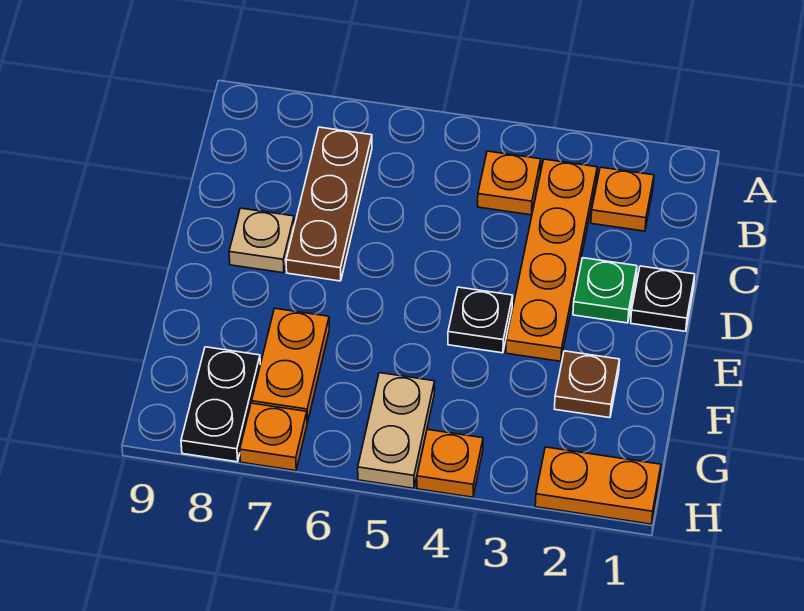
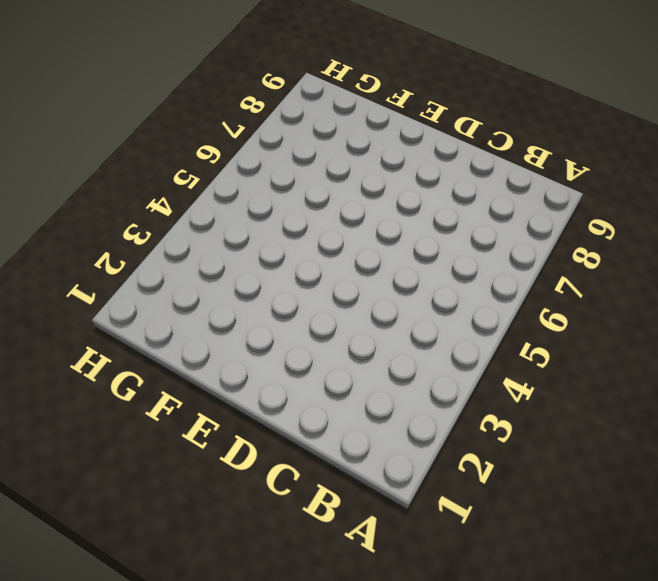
none -> orange 1x1 plate [591,167,654,231]
none -> orange 1x4 plate [506,159,597,361]
none -> orange 1x1 plate [478,151,541,215]

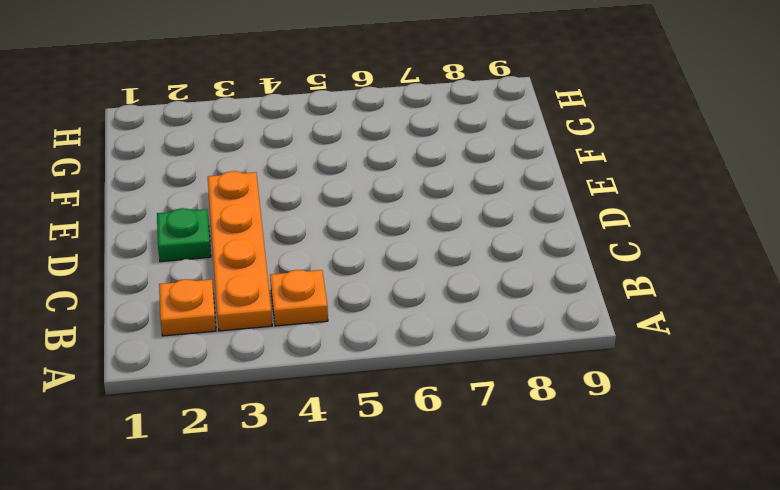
none -> brown 1x3 plate [286,127,372,281]
none -> black 1x1 plate [631,266,695,331]
none -> tan 1x1 plate [229,208,294,273]

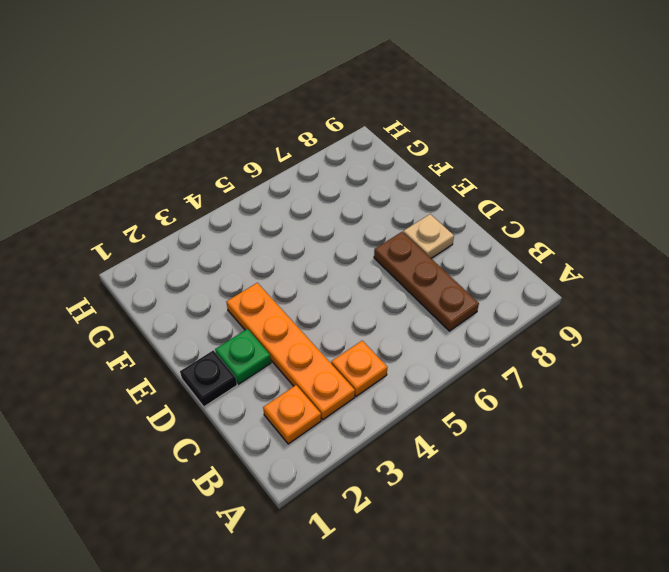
none -> black 1x1 plate [448,287,513,353]
none -> brown 1x1 plate [555,351,620,418]
none -> orange 1x2 plate [252,308,329,422]

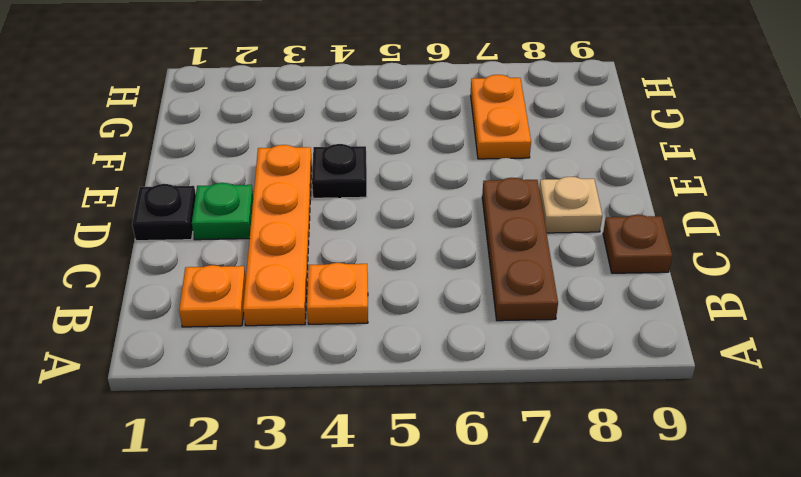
brown 1x1 plate [603,215,672,273] -> brown 1x1 plate moved to [555,351,620,418]
none -> tan 1x2 plate [358,373,435,488]
none -> black 1x2 plate [181,347,260,462]
none -> orange 1x2 plate [535,447,661,524]

